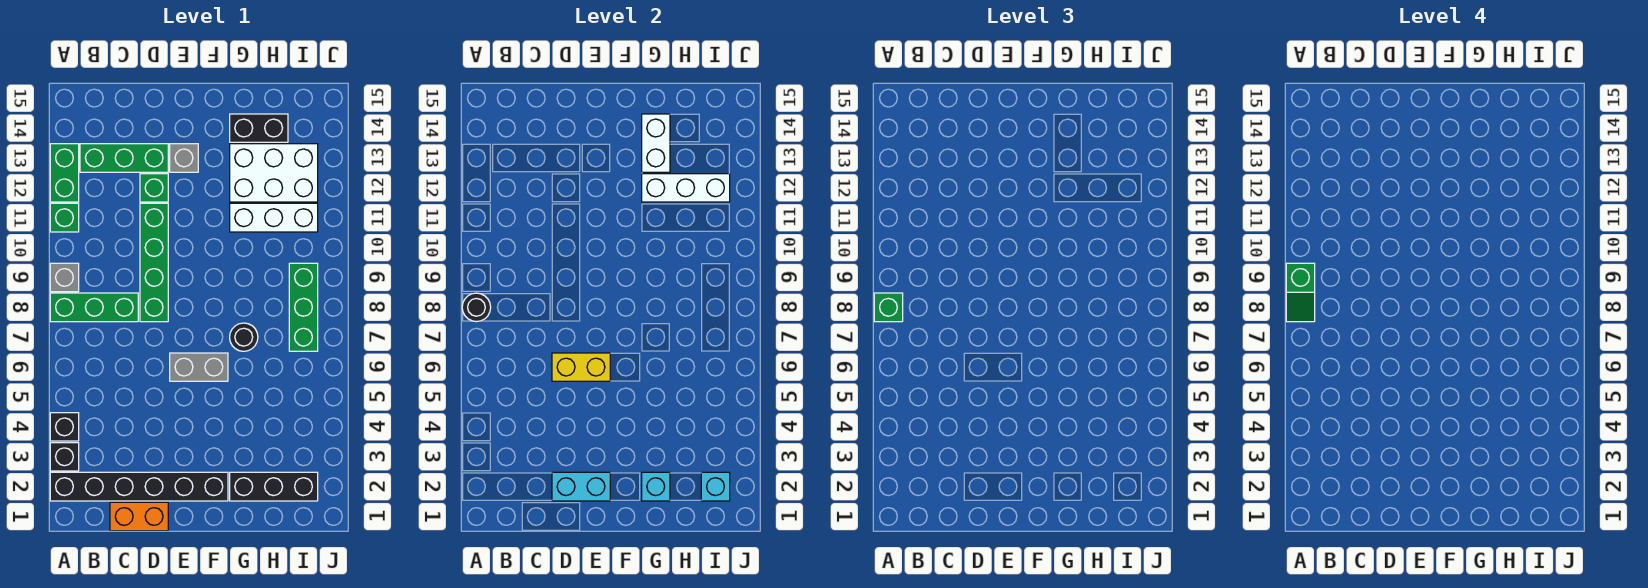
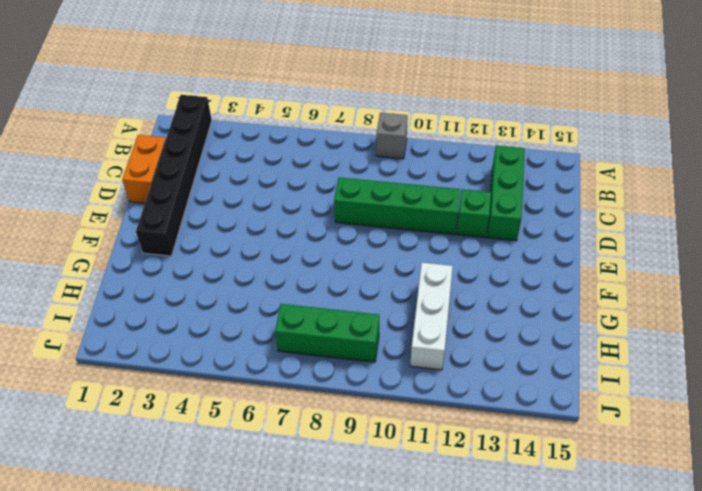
none -> black 1x1 brick [50,443,79,471]
none -> black 1x1 brick [50,413,79,441]
none -> green 1x3 brick [50,293,138,322]

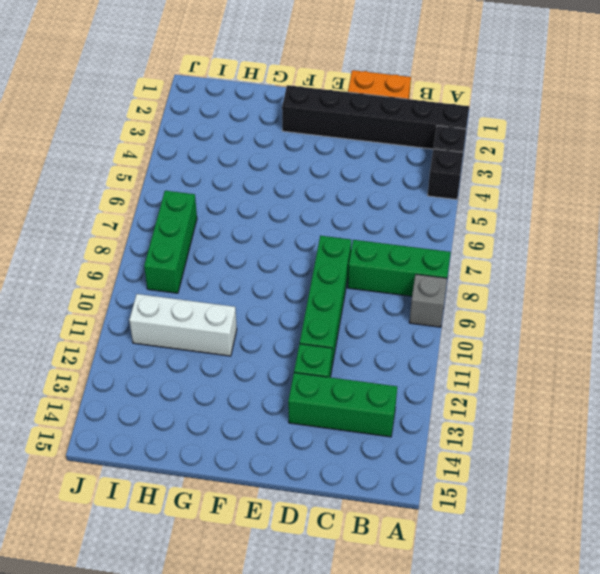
none -> green 1x1 brick [50,203,79,232]
none -> green 1x2 brick [50,144,79,202]
none -> grey 1x2 brick [170,353,228,381]

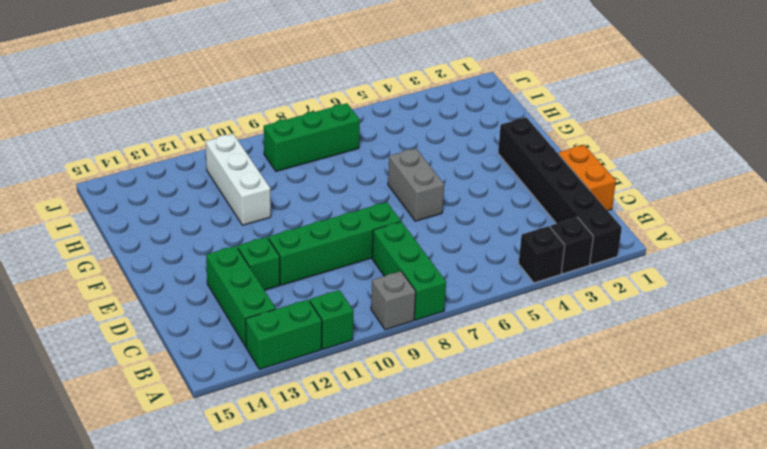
none -> grey 1x1 brick [170,144,198,172]
none -> black 1x3 brick [230,472,318,501]
none -> black 1x1 round brick [230,323,258,351]

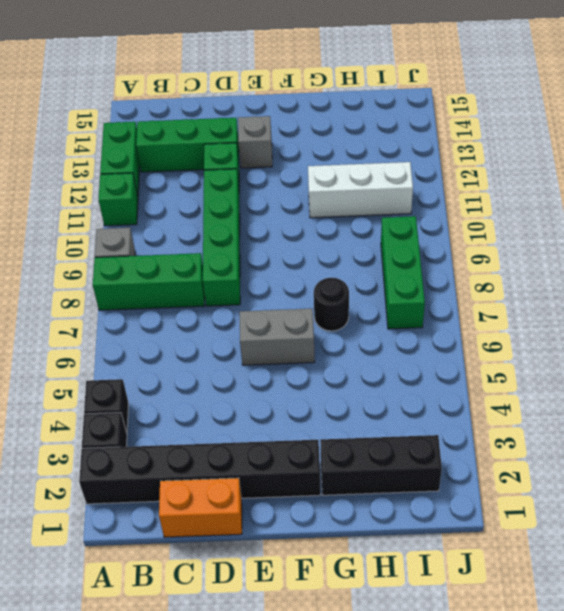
none -> white 2x3 brick [230,144,318,202]
none -> black 1x2 brick [230,114,288,142]
none -> black 1x1 round brick [462,293,491,322]

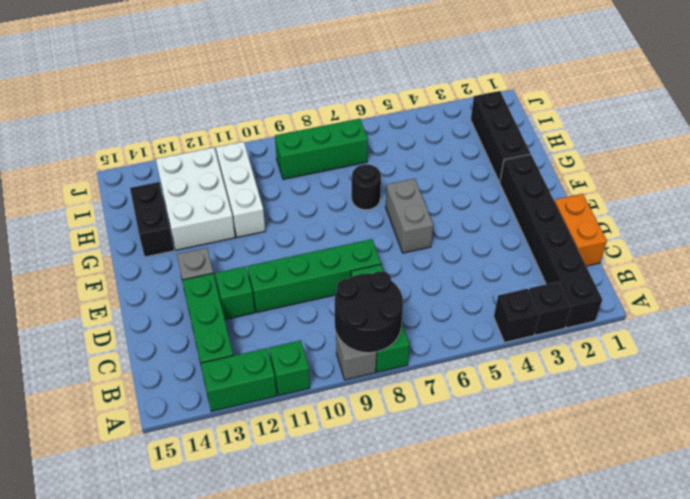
black 2x2 round brick [334,271,403,353] -> black 1x1 round brick [462,293,491,322]
none -> cyan 1x2 brick [552,472,610,501]
none -> yellow 1x2 brick [552,353,610,381]
none -> cyan 1x1 brick [642,472,670,501]

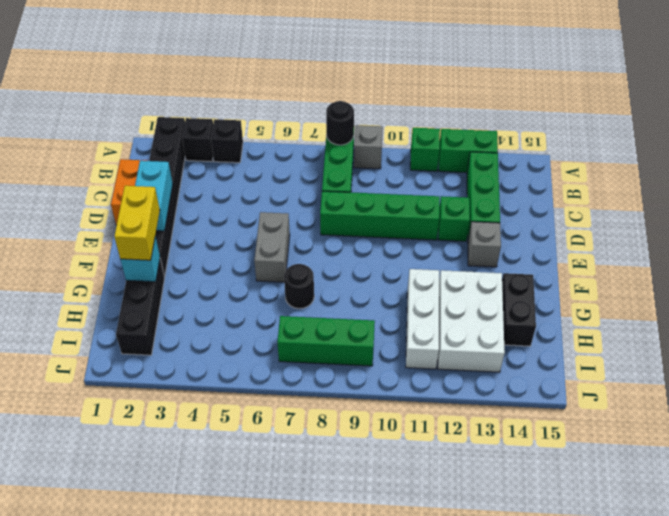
yellow 1x2 brick [114,186,160,260] -> yellow 1x2 brick moved to [552,353,610,381]
none -> white 1x3 brick [642,174,730,202]
none -> white 1x2 brick [642,114,670,172]
none -> cyan 1x1 brick [701,472,730,501]

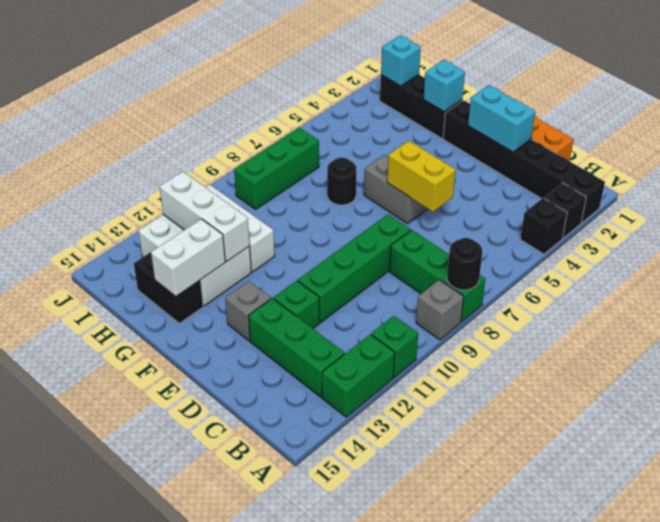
none -> green 1x1 brick [874,293,903,322]
none -> green 1x2 slope [1286,263,1315,322]

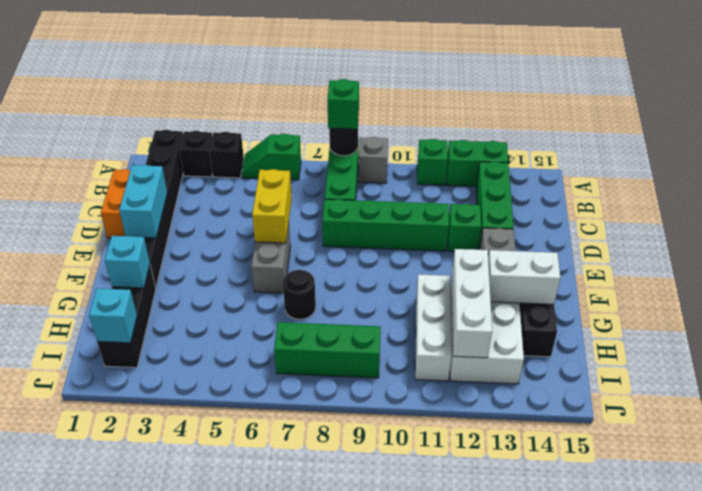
green 1x2 slope [241,134,301,180] -> green 1x2 slope moved to [1286,263,1315,322]

